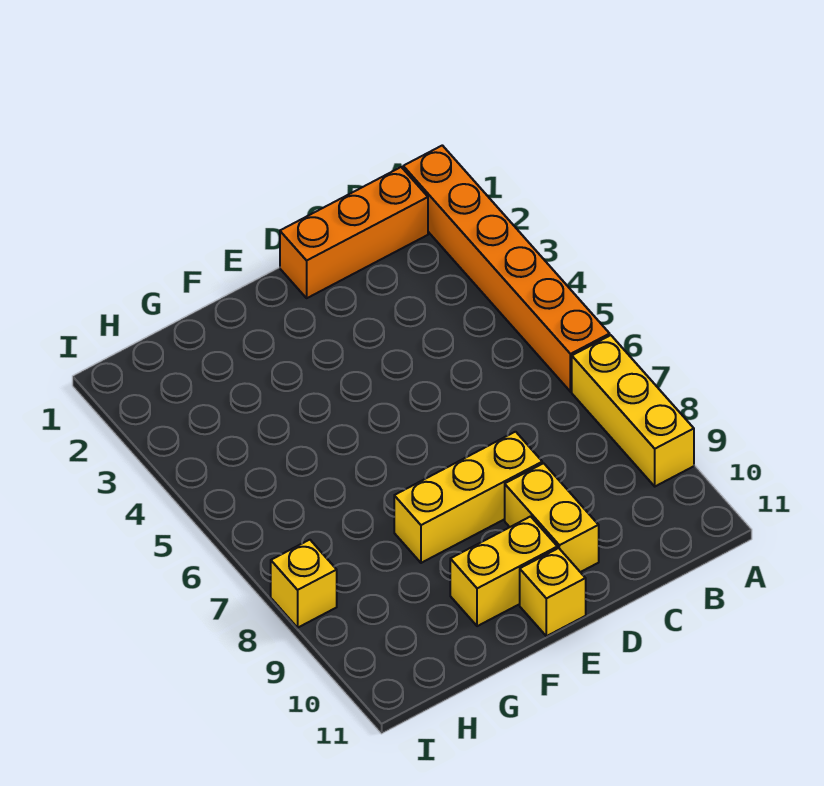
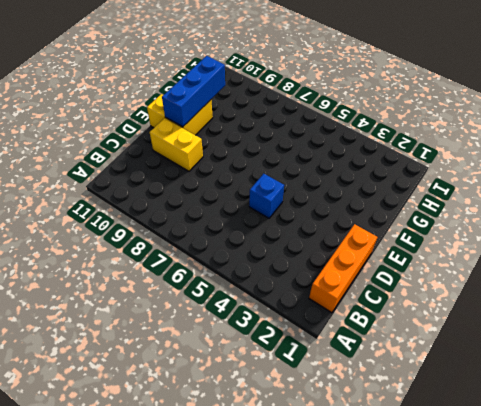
blue 1x1 brick [249,174,284,218] -> none
blue 1x3 brick [162,56,225,127] -> none
none -> orange 1x6 brick [403,145,610,392]
none -> yellow 1x3 brick [572,335,694,486]

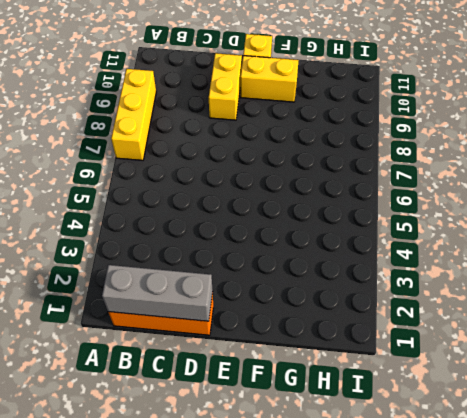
grey 1x3 brick [102,265,213,321] -> none
none -> orange 1x6 brick [403,145,610,392]
none -> yellow 1x3 brick [394,432,542,563]

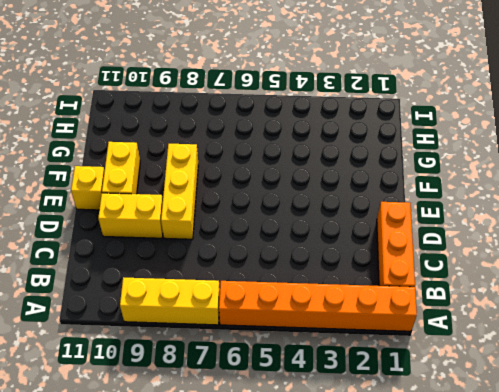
none -> yellow 1x1 brick [271,540,337,628]

